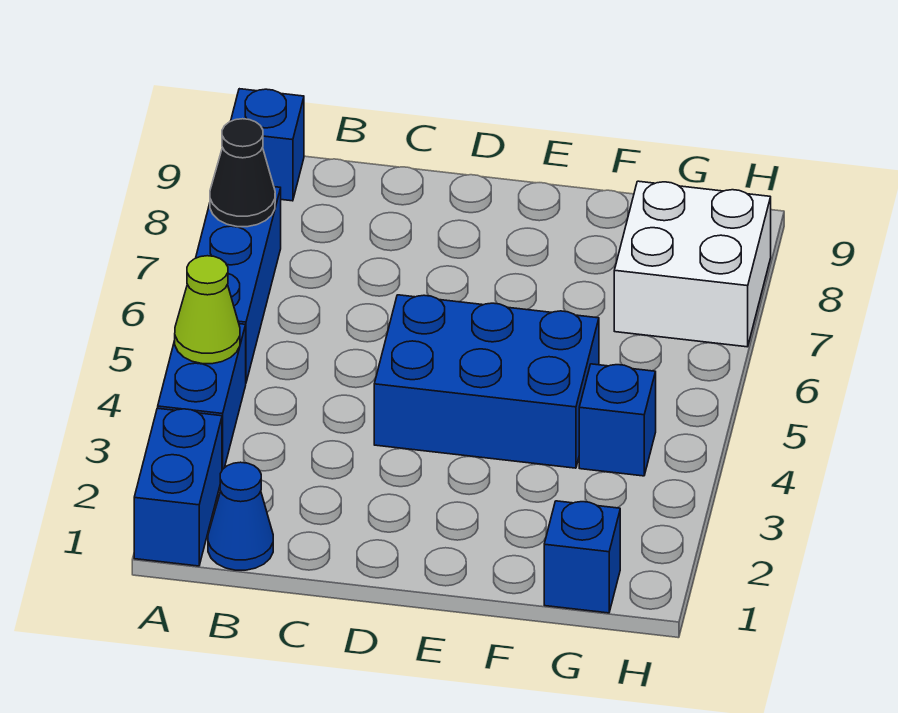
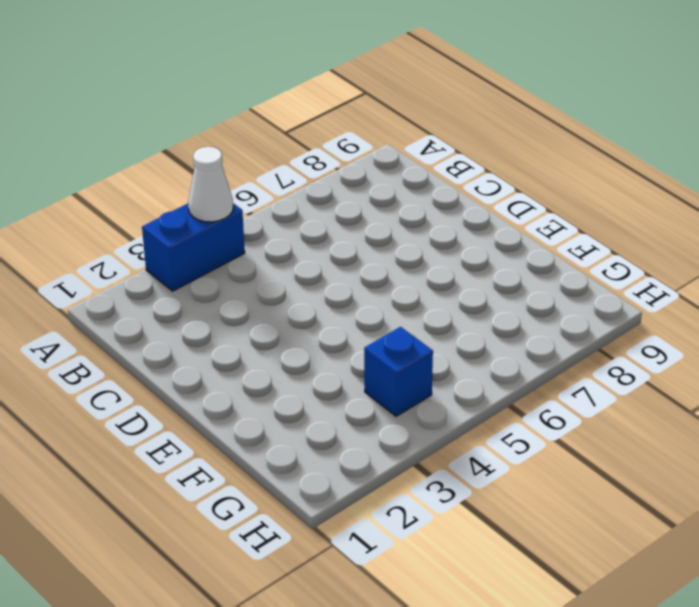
white 1x1 cone [188,147,233,222] -> lime 1x1 cone [175,256,240,364]
none -> blue 1x2 brick [134,408,222,566]
none -> blue 1x3 brick [196,187,281,382]

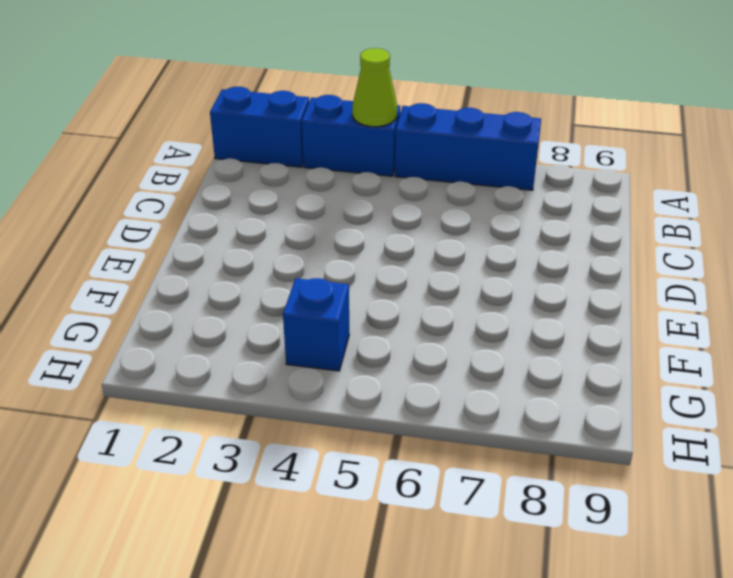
none -> blue 1x1 brick [231,89,304,201]
none -> blue 1x1 cone [208,462,273,570]

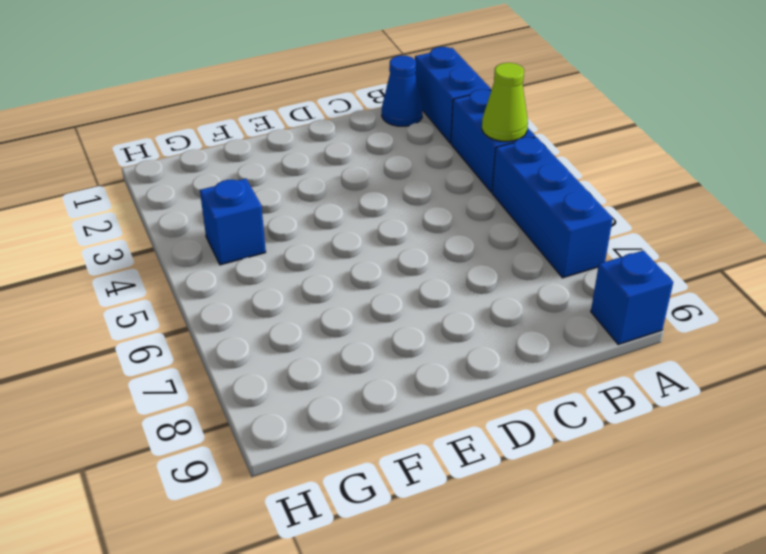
none -> blue 2x3 brick [374,295,599,468]
none -> blue 1x1 brick [544,501,620,613]

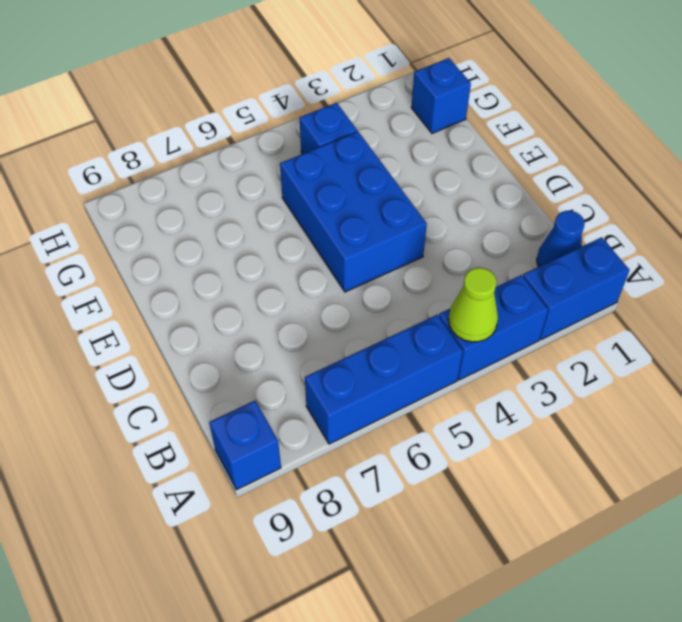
none -> white 2x2 brick [614,181,771,347]
none -> black 1x1 cone [210,119,275,227]

